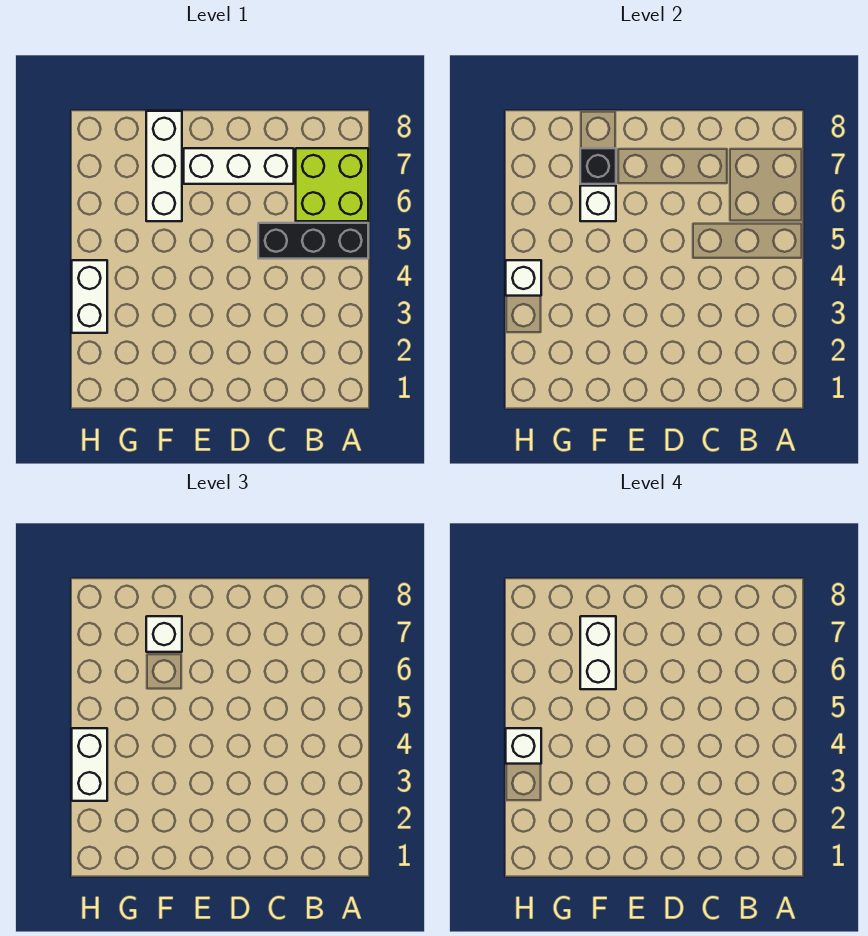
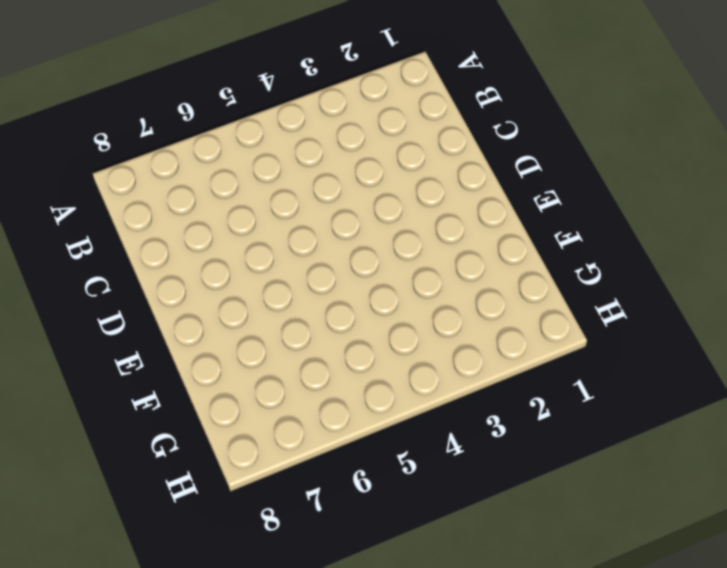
none -> black 1x3 brick [258,223,368,259]
none -> lime 2x2 brick [296,148,368,221]
none -> white 1x3 brick [184,148,294,184]

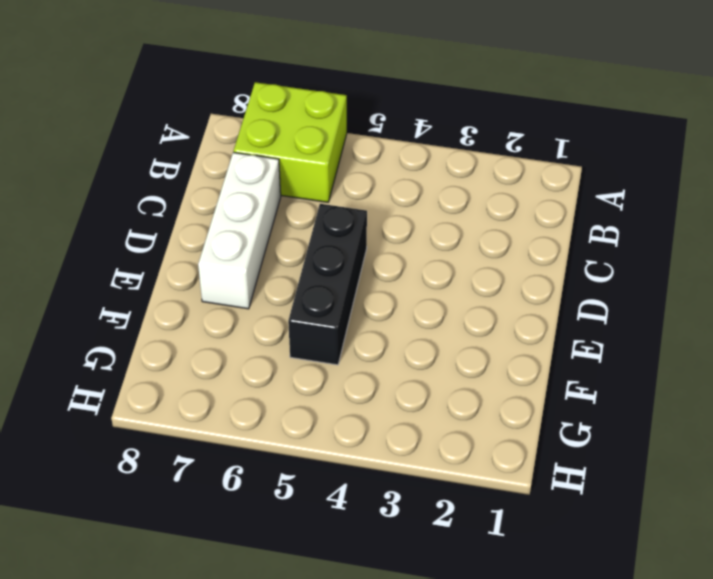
black 1x3 brick [288,204,367,365] -> black 1x3 brick moved to [258,223,368,259]
none -> white 1x3 brick [146,111,182,221]
none -> white 1x2 brick [72,260,107,333]
none -> white 1x1 brick [580,186,616,221]

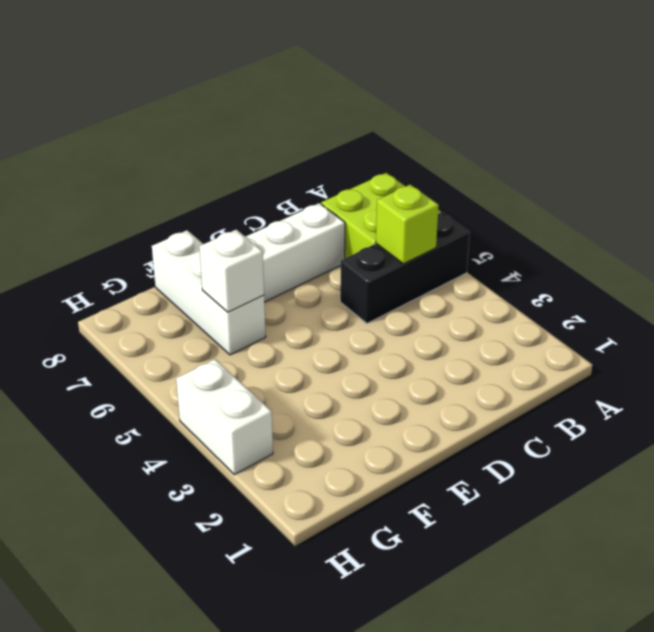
lime 1x1 brick [376,185,439,264] -> none
none -> black 1x1 brick [580,148,616,184]
none -> white 1x1 brick [506,260,541,296]
none -> white 1x1 brick [146,616,182,652]

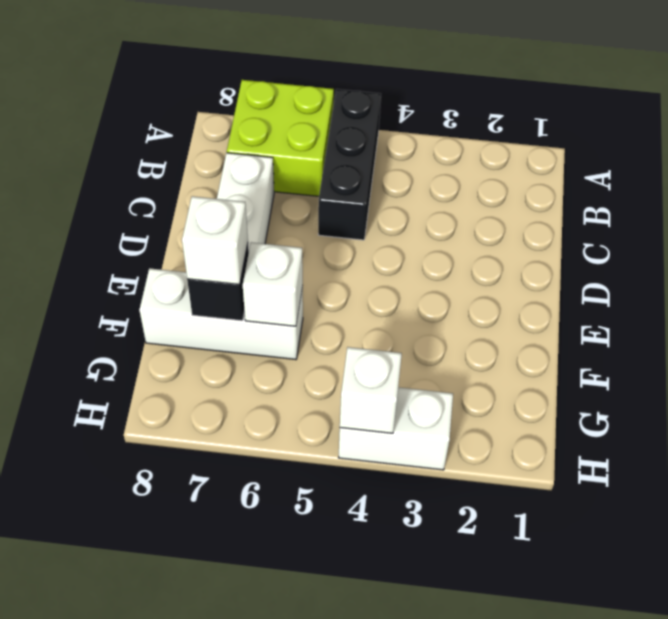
none -> white 1x2 brick [72,728,107,801]
none -> white 1x2 brick [580,616,616,689]
none -> white 1x1 brick [506,728,541,764]

